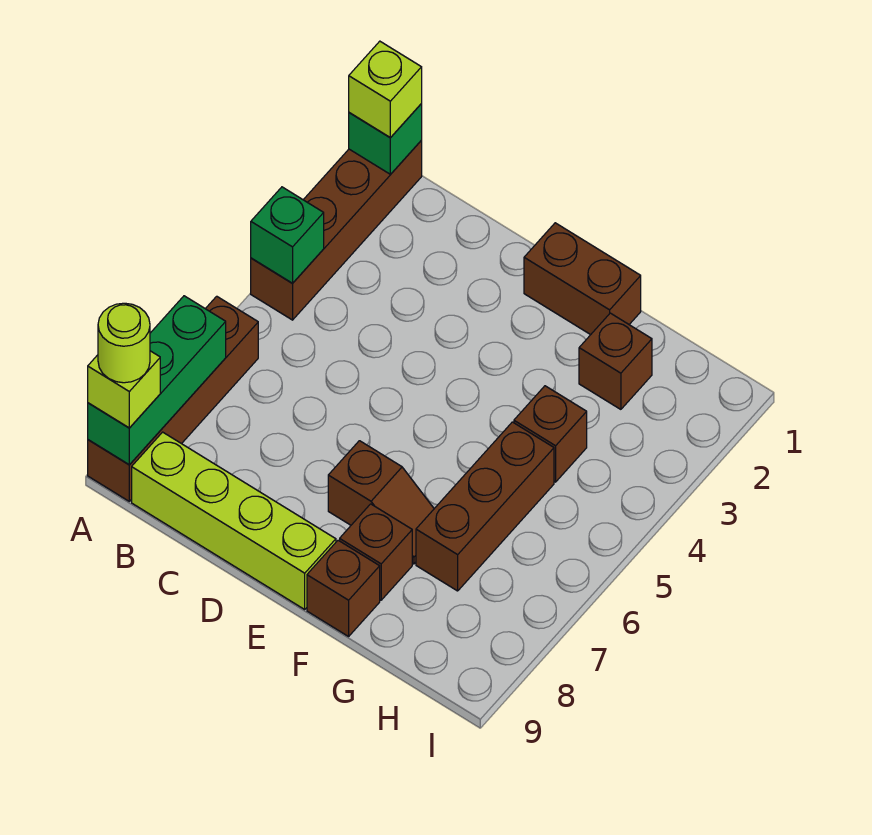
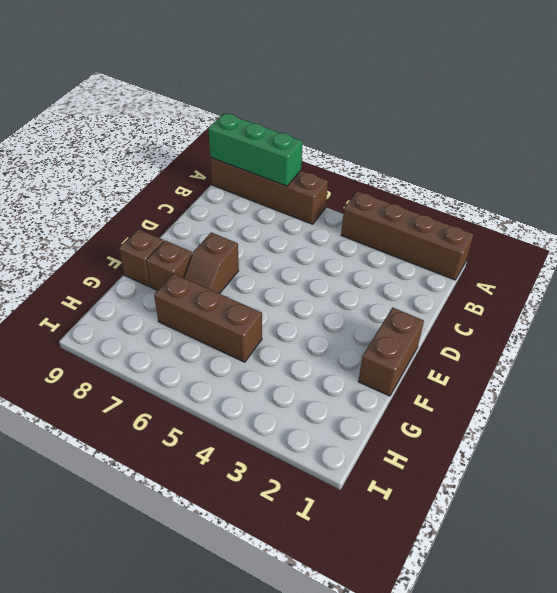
none -> lime 1x4 brick [132,432,336,609]
none -> brown 1x1 brick [579,313,652,409]
none -> brown 1x1 brick [514,386,587,482]

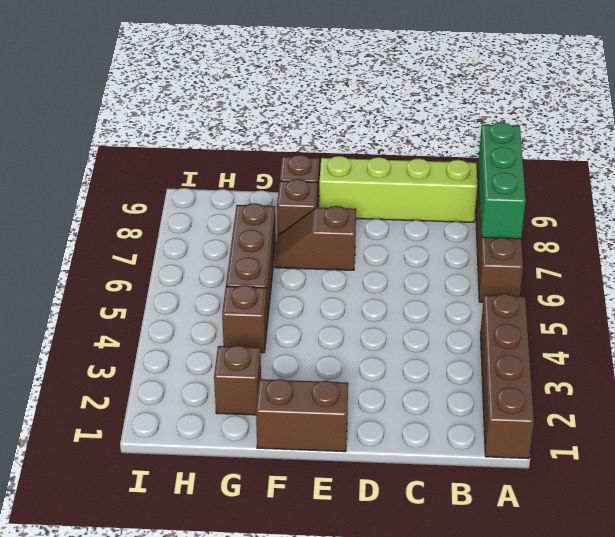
none -> green 1x1 brick [349,104,422,174]
none -> green 1x1 brick [251,187,324,283]
none -> lime 1x1 brick [349,41,422,138]

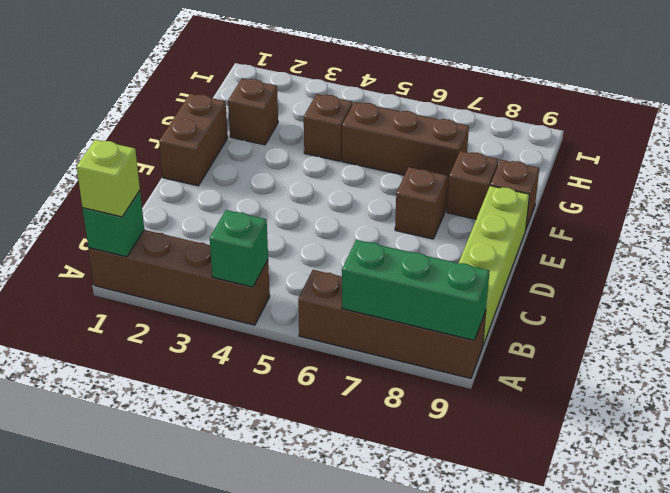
none -> lime 1x1 brick [88,351,160,428]
none -> lime 1x1 round brick [98,303,150,383]

